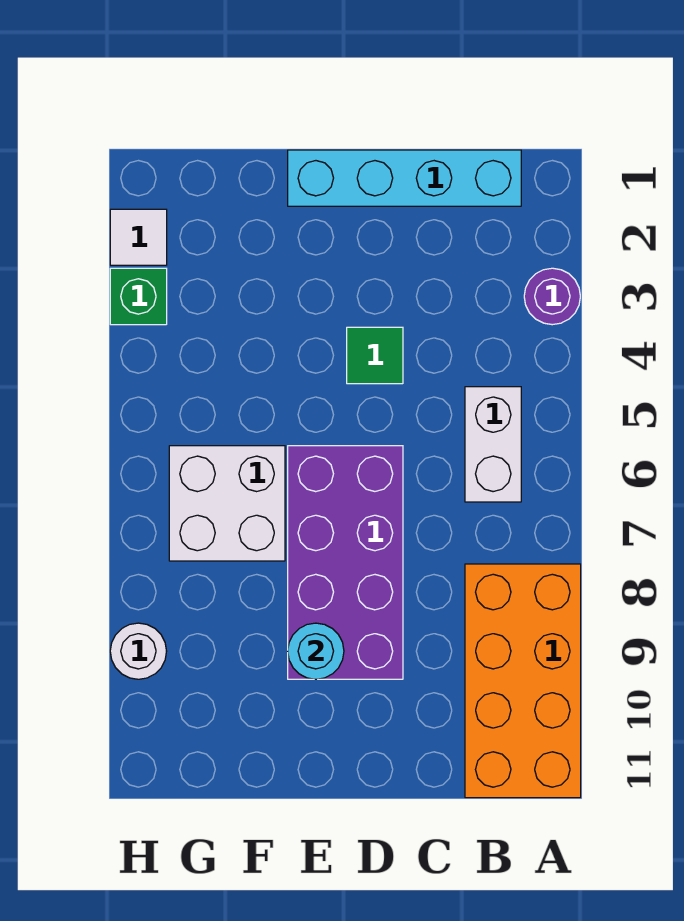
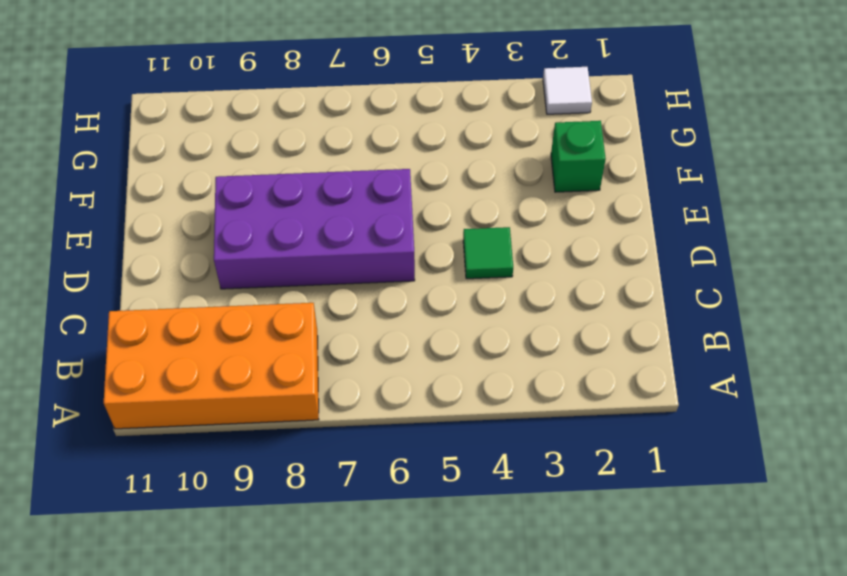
green 1x1 brick [551,121,606,192] -> green 1x1 brick moved to [110,268,167,325]
none -> purple 1x1 round brick [524,268,580,325]
none -> cyan 1x4 brick [288,150,521,206]

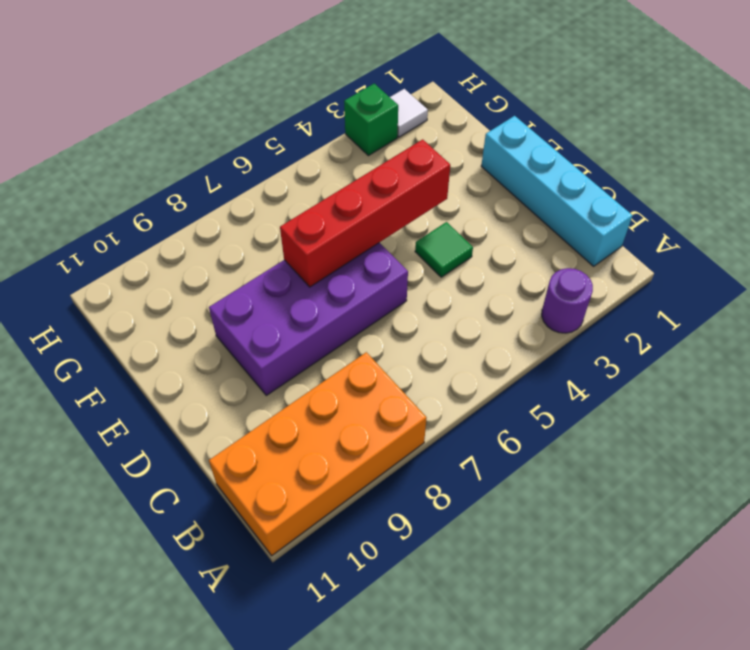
red 1x4 brick [280,139,450,287] -> none
none -> white 1x2 brick [465,387,521,502]
none -> white 2x2 brick [169,446,285,561]

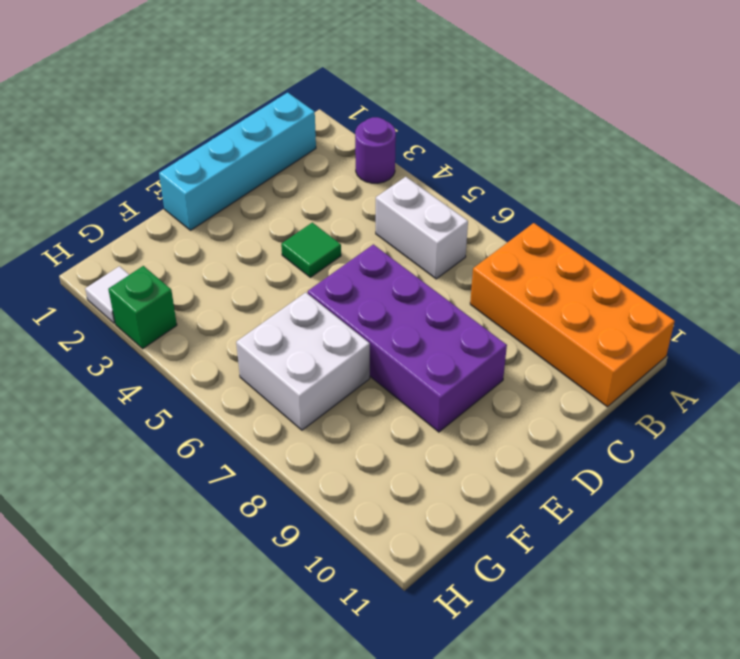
none -> white 1x1 round brick [110,623,167,679]
none -> cyan 1x1 round brick [288,623,344,679]

